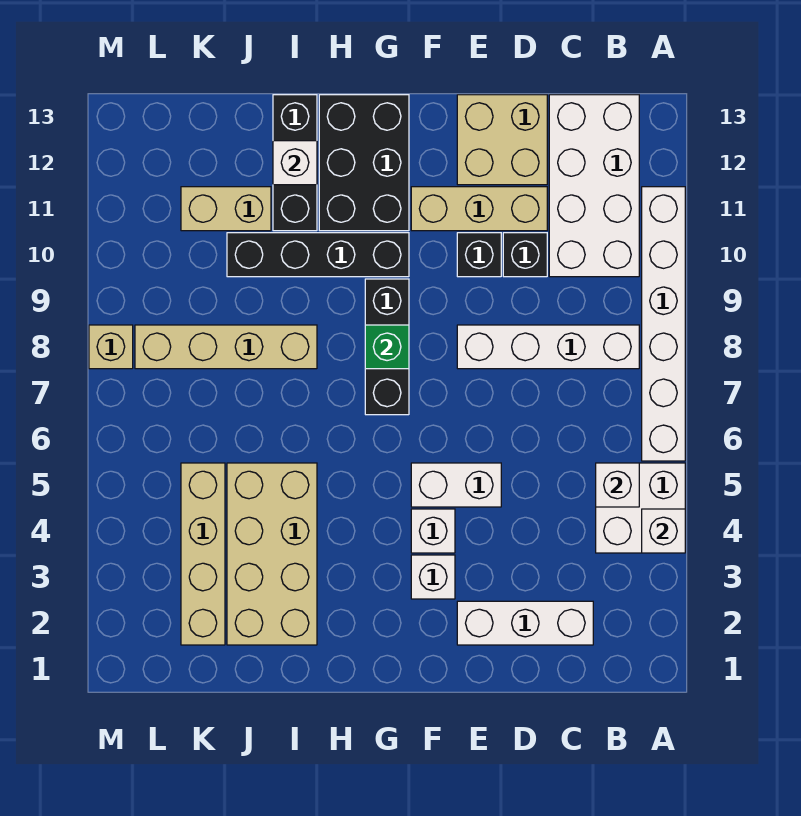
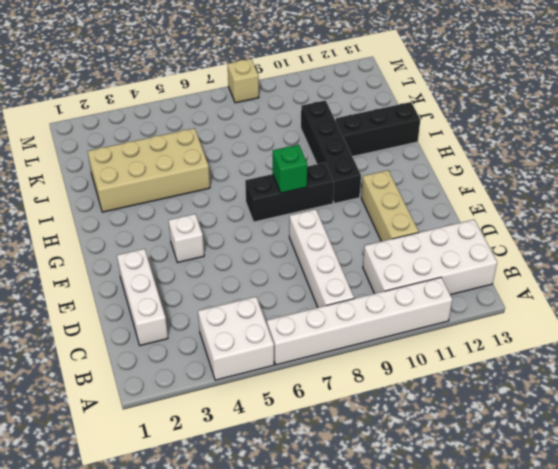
none -> black 1x1 brick [503,233,547,277]
none -> tan 2x2 brick [457,95,547,185]
none -> white 1x2 brick [411,463,501,507]

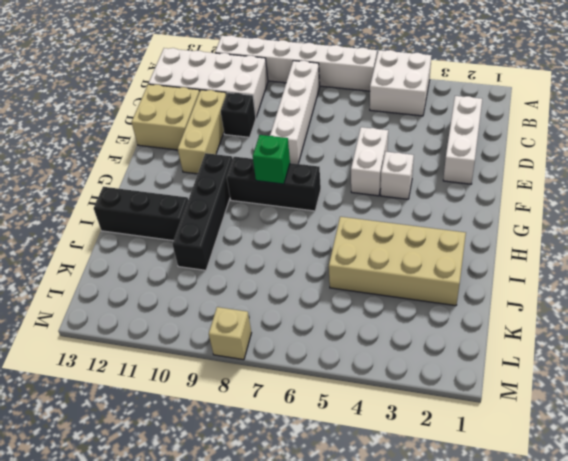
none -> black 1x1 brick [457,233,501,277]
none -> white 1x1 brick [411,555,455,599]
none -> black 2x3 brick [319,95,409,231]

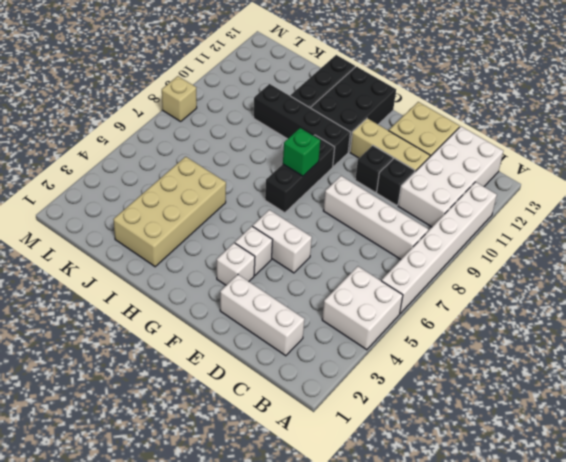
none -> tan 1x4 brick [135,325,317,369]
none -> tan 1x2 brick [181,187,271,231]
none -> tan 1x4 brick [181,463,225,645]

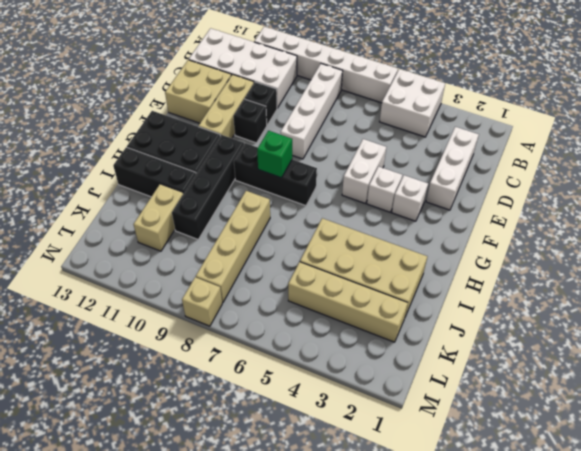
none -> white 1x1 brick [642,509,685,553]
none -> white 1x1 brick [596,463,639,507]
none -> white 1x1 brick [273,141,317,185]

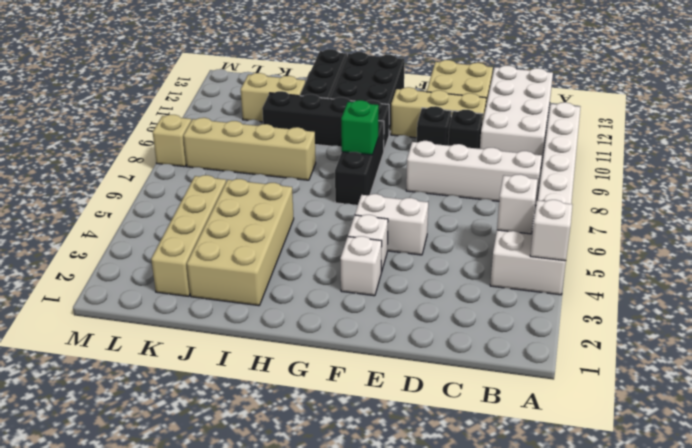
none -> white 1x3 brick [457,601,593,645]
none -> white 1x1 brick [273,141,317,185]

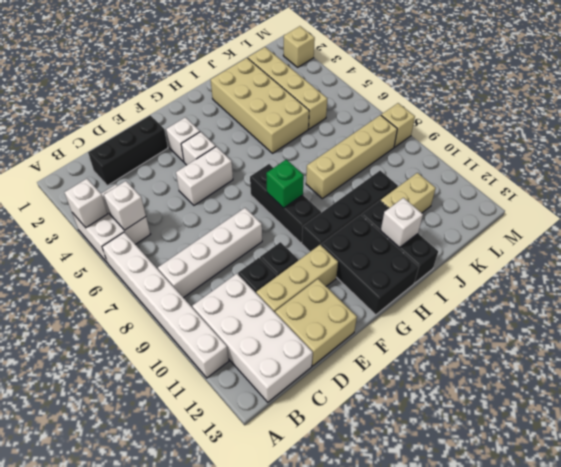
black 1x3 brick [88,115,168,186] -> white 1x3 brick [457,601,593,645]
tan 1x1 brick [283,26,315,67] -> none

